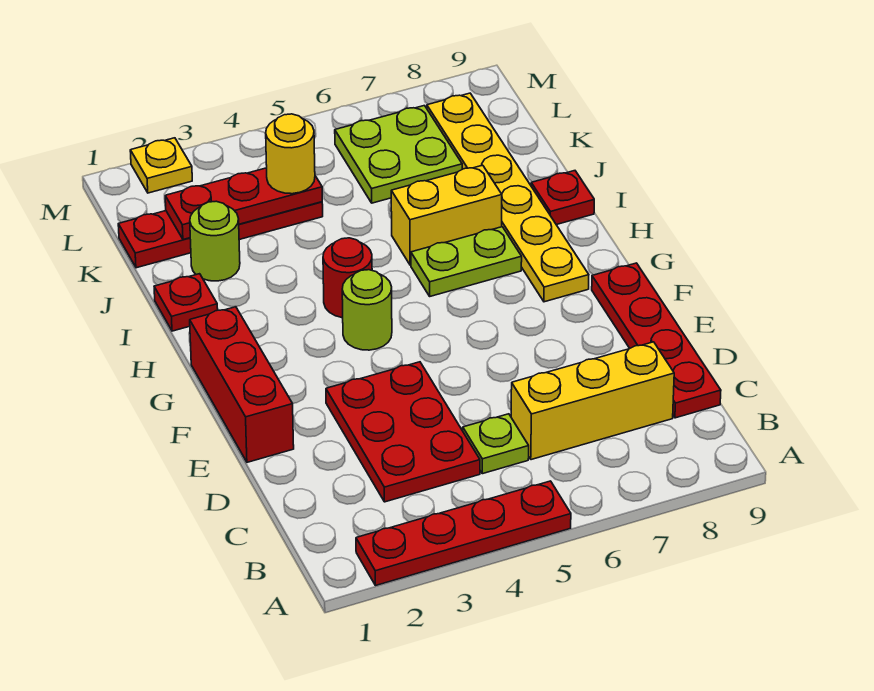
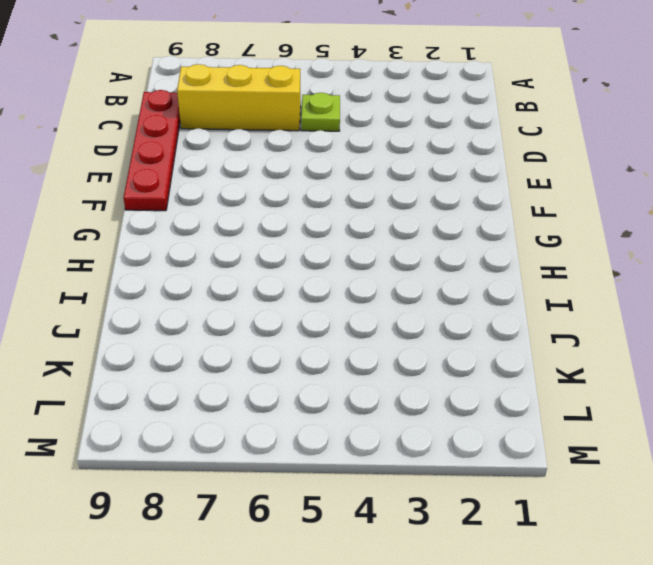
none -> red 1x4 plate [356,481,571,586]
none -> red 2x3 plate [326,362,480,502]
none -> red 1x3 brick [190,307,294,462]

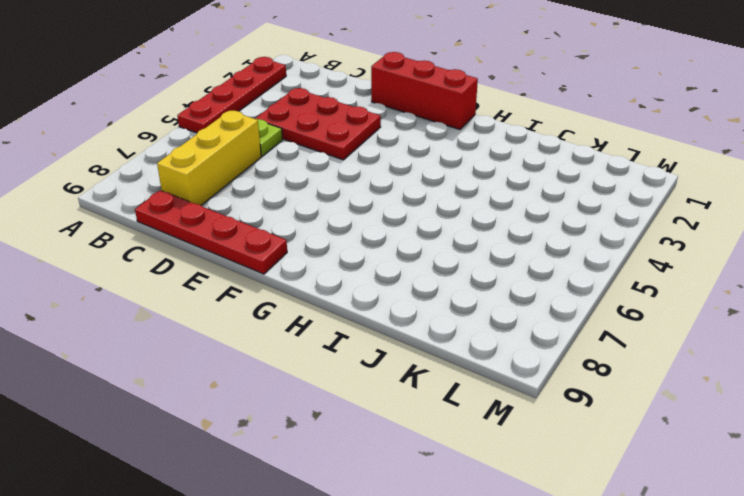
none -> lime 1x1 round brick [342,270,392,350]
none -> yellow 1x6 plate [427,93,589,302]
none -> red 1x1 round brick [323,238,372,318]

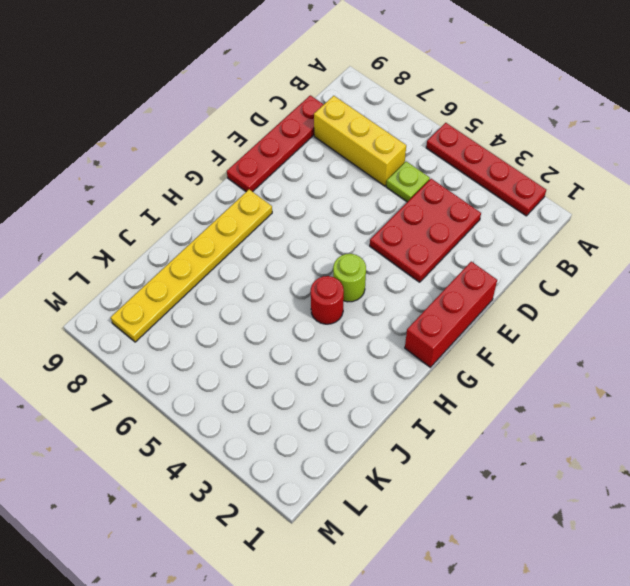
none -> lime 1x2 plate [411,227,522,296]
none -> red 1x1 plate [154,274,218,331]
none -> yellow 1x2 brick [391,165,502,265]

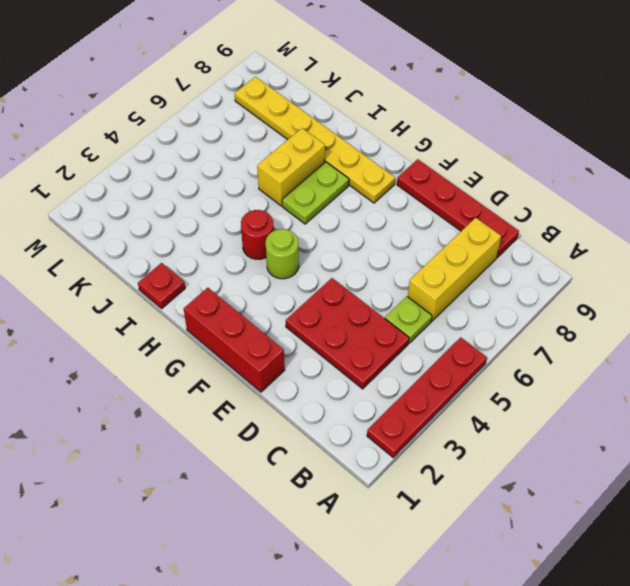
none -> red 1x1 plate [531,171,594,225]
none -> lime 1x1 round brick [190,201,240,281]
none -> red 1x4 plate [118,202,323,268]

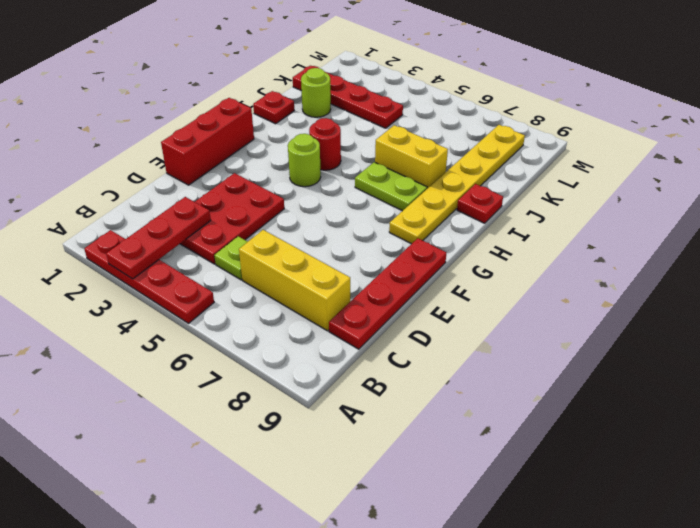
red 1x3 plate [106,197,211,279] -> red 1x3 plate turned to [165,168,322,240]
none -> lime 2x2 plate [335,106,462,203]
none -> yellow 1x1 plate [130,138,192,193]
none -> yellow 1x1 round brick [266,114,315,194]

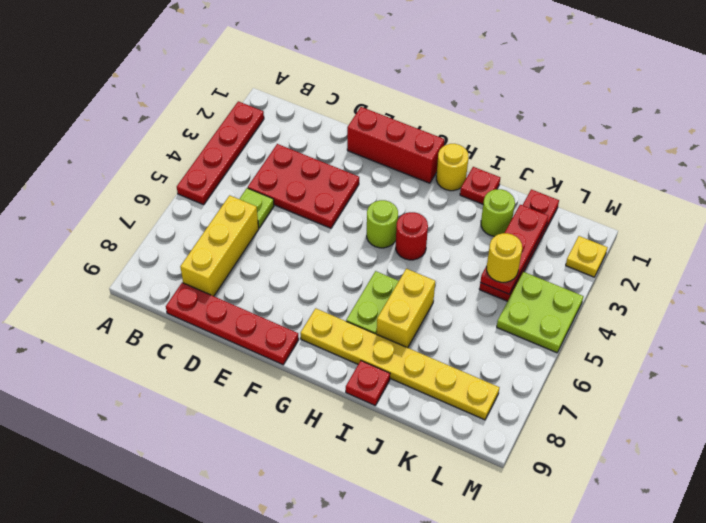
yellow 1x1 round brick [436,144,468,191] -> none
lime 2x2 plate [497,272,583,353] -> lime 2x2 plate moved to [335,106,462,203]

